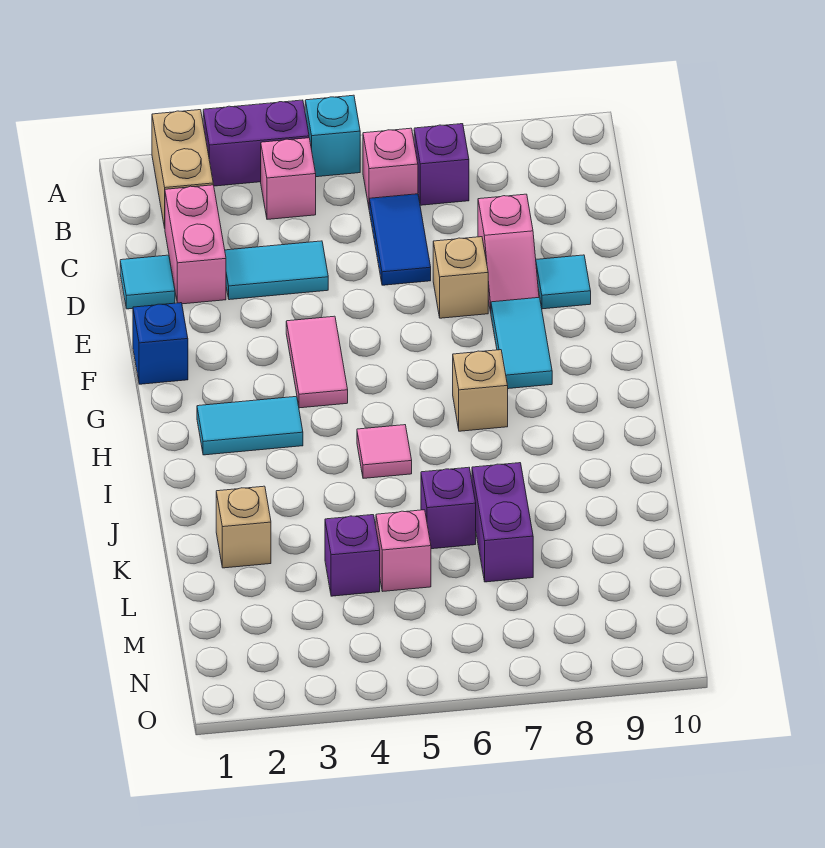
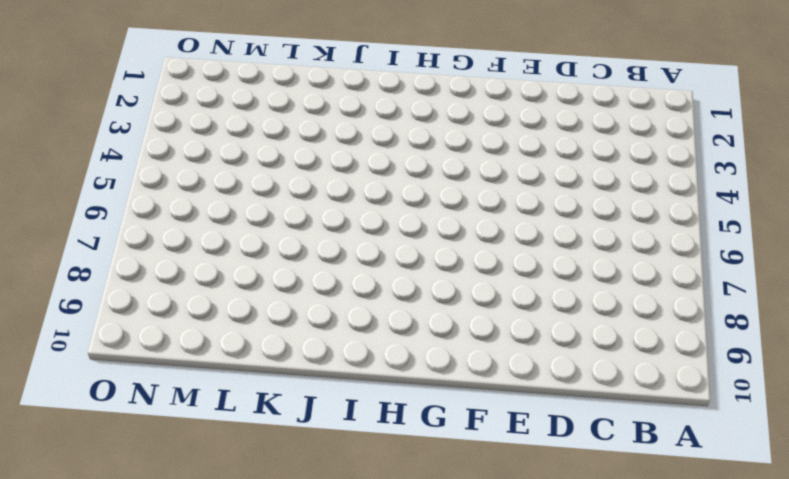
none -> tan 1x2 brick [152,110,213,228]
none -> purple 1x2 brick [203,100,309,186]
none -> cyan 1x1 brick [305,95,360,177]

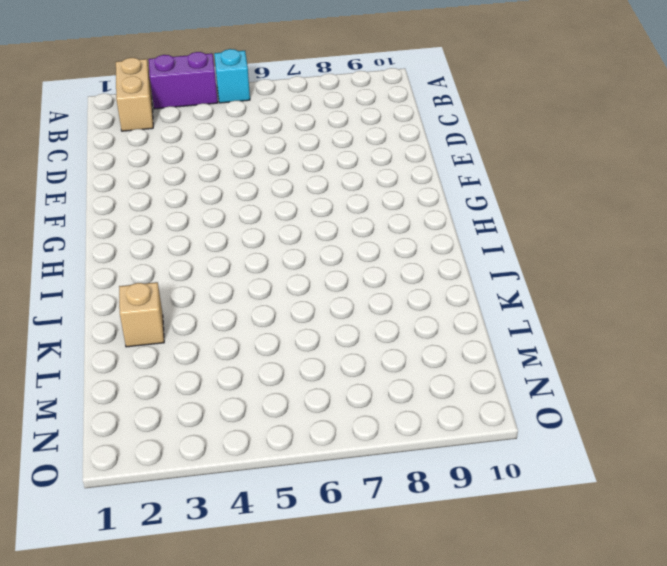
none -> pink 1x1 brick [261,138,316,219]
none -> pink 1x1 brick [363,128,418,206]
none -> purple 1x1 brick [414,124,469,205]

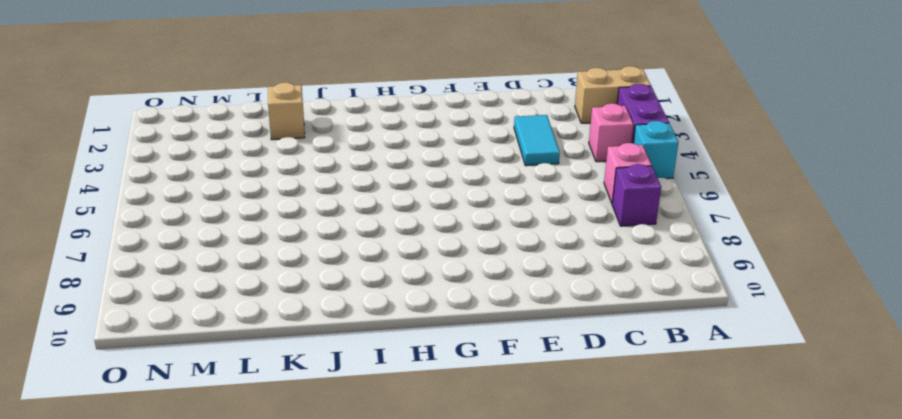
none -> pink 1x2 brick [165,185,226,304]
none -> blue 1x2 tile [369,194,431,285]
none -> cyan 1x1 tile [120,255,175,309]

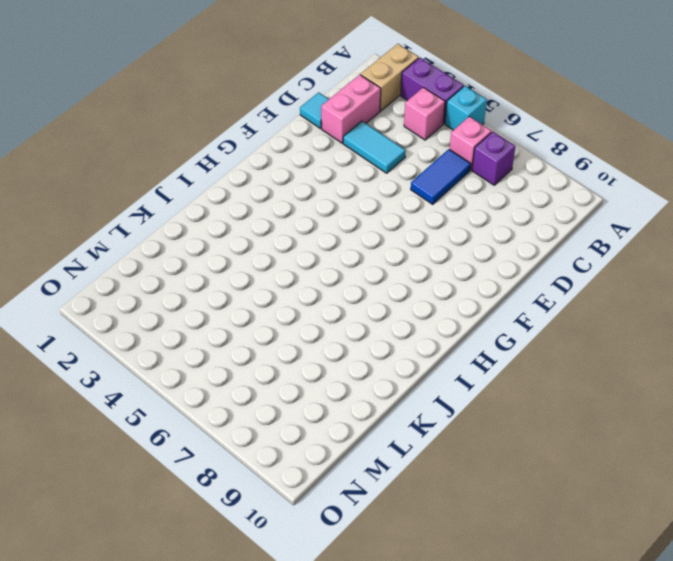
none -> pink 1x2 slope [478,194,539,312]
none -> tan 1x1 brick [433,237,488,318]
none -> cyan 1x1 tile [536,255,591,309]

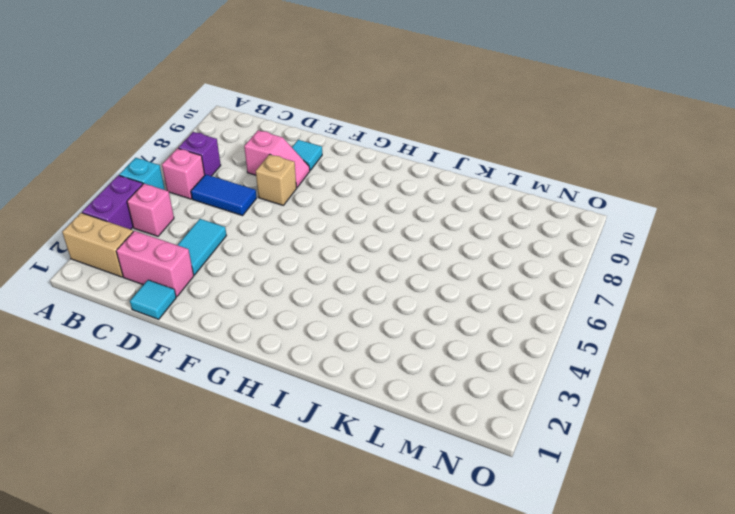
none -> blue 1x1 brick [133,303,188,384]
none -> pink 1x2 tile [286,316,348,408]
none -> cyan 1x2 tile [491,298,552,389]

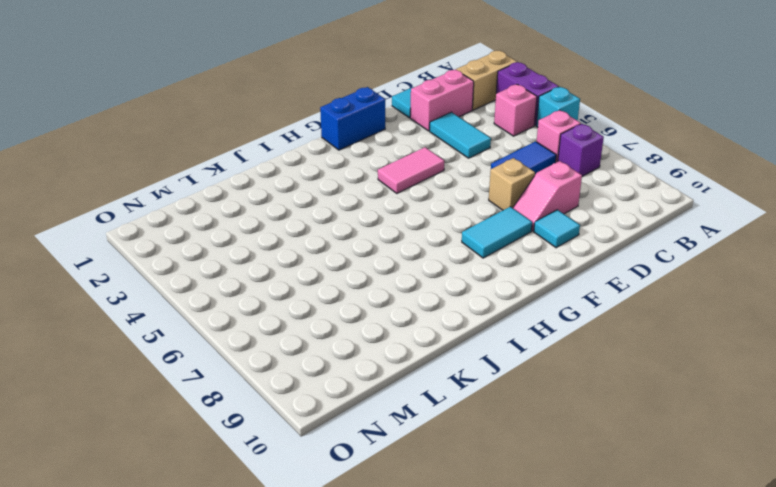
blue 1x2 brick [320,87,385,150] -> blue 1x1 brick [133,303,188,384]
none -> cyan 1x2 tile [197,396,303,455]
none -> tan 1x1 brick [453,350,508,431]
none -> pink 1x1 tile [357,425,412,478]

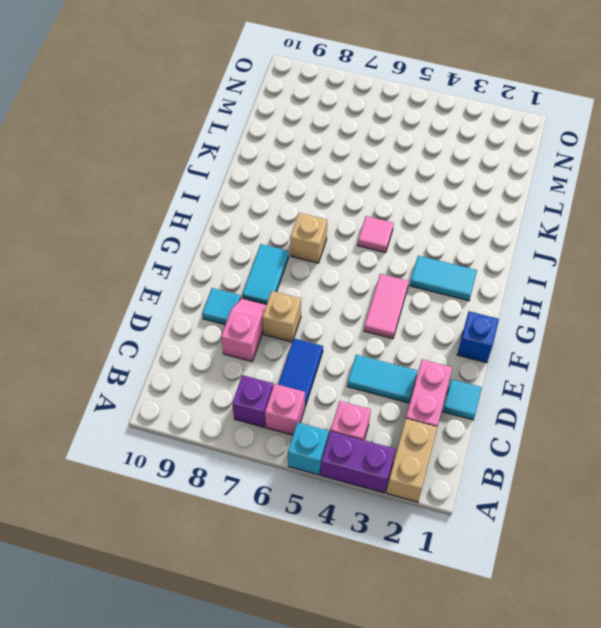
none -> tan 1x1 brick [216,486,271,568]
none -> purple 1x1 brick [421,467,476,549]
none -> purple 1x2 brick [472,463,533,582]

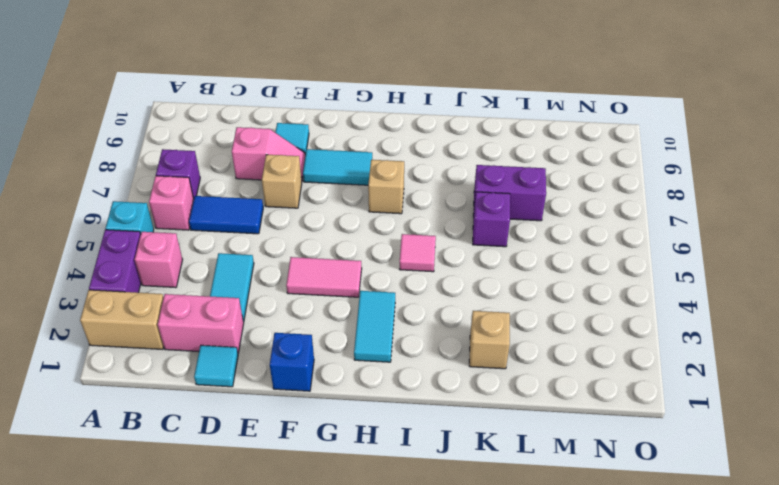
none -> purple 1x1 brick [325,515,380,596]
none -> pink 1x1 brick [376,510,431,591]

